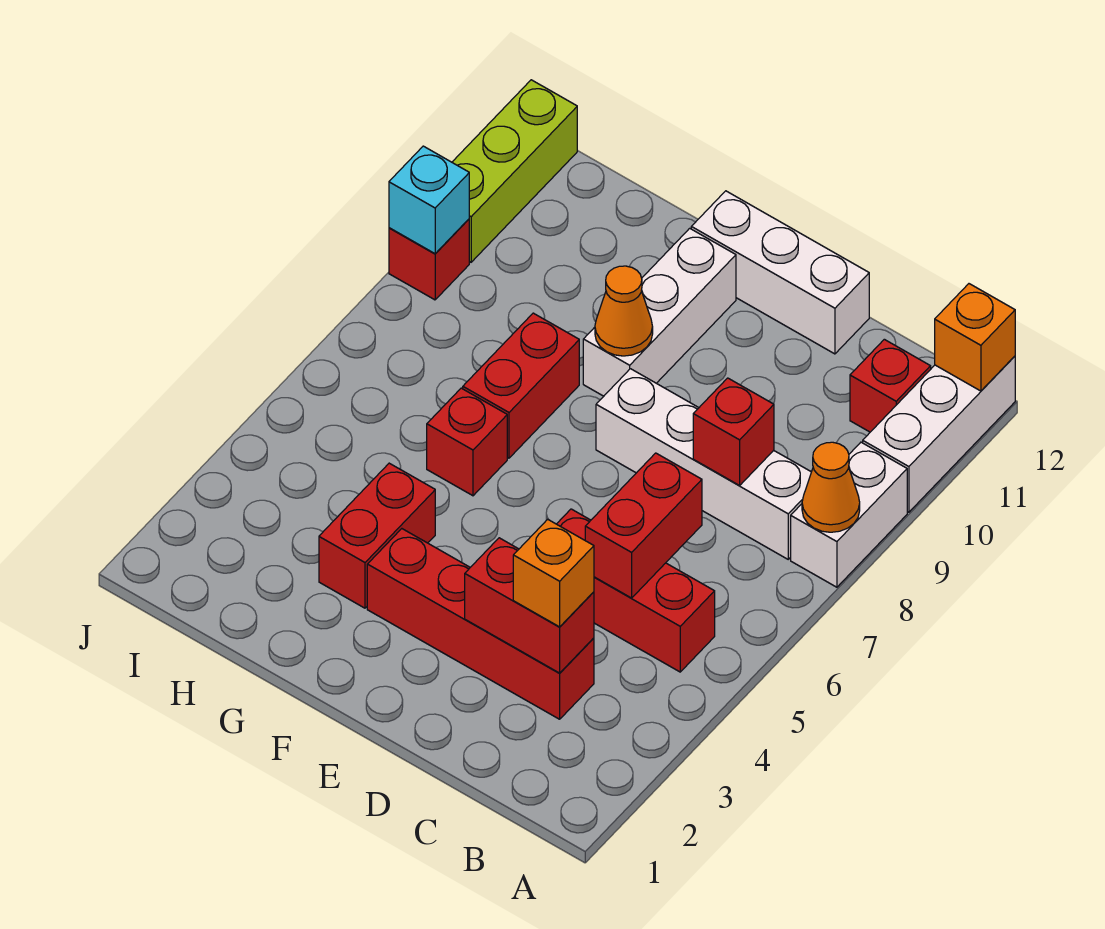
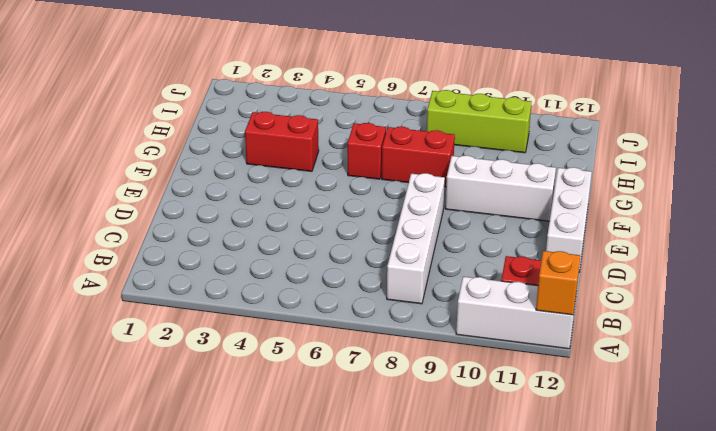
lime 1x3 brick [427,90,531,153] -> lime 1x3 brick moved to [452,80,577,262]
none -> white 1x2 brick [791,442,907,587]
none -> red 1x3 brick [557,509,715,672]
none -> red 1x4 brick [367,529,594,719]

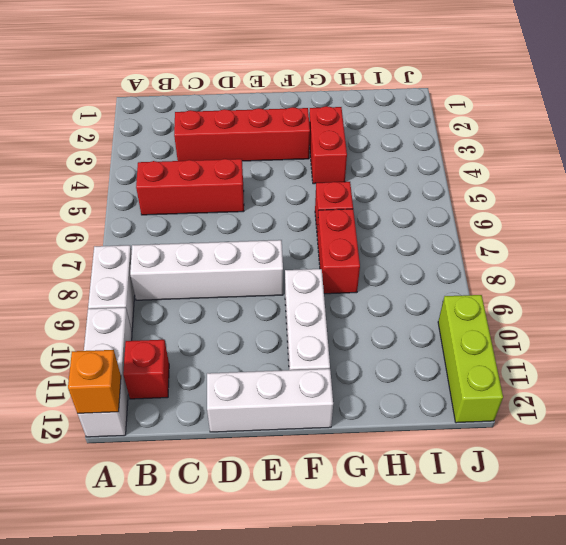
none -> red 1x1 brick [389,219,469,300]
none -> orange 1x1 cone [802,442,860,532]
none -> red 1x2 brick [465,538,594,673]

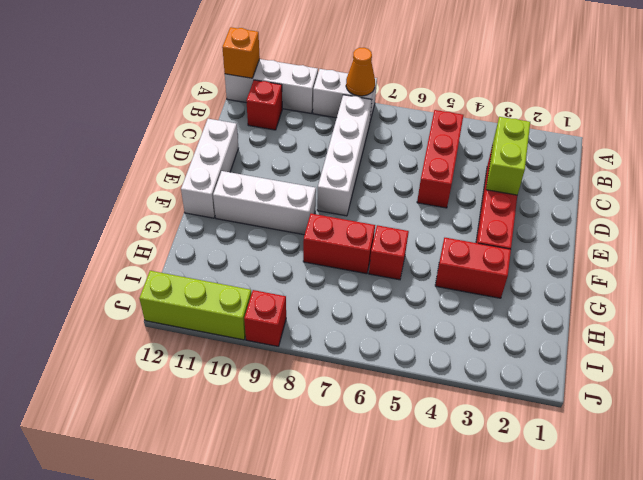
lime 1x2 brick [486,117,530,195] -> red 1x2 brick [465,538,594,673]
none -> red 1x2 brick [585,453,702,598]
none -> red 1x1 brick [693,378,774,485]
none -> orange 1x1 cone [595,266,653,356]

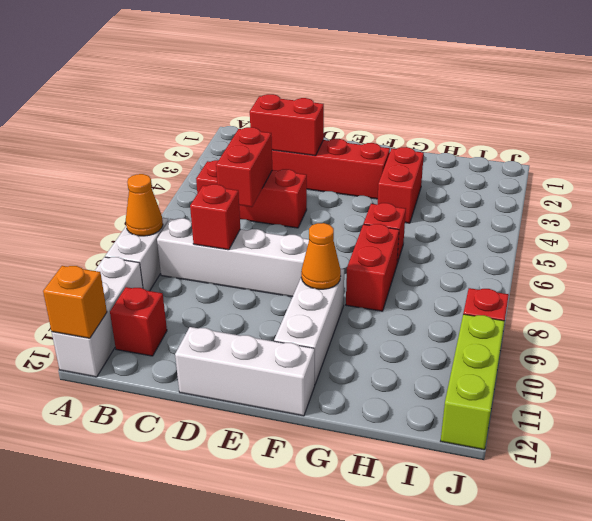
none -> cyan 1x1 brick [389,146,469,254]
none -> orange 1x1 brick [513,519,594,627]

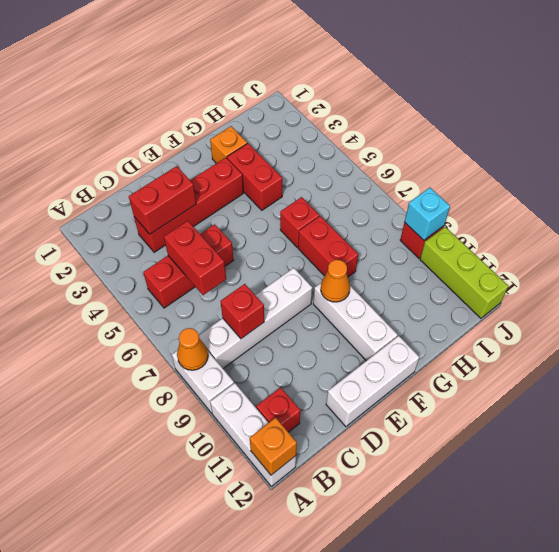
orange 1x1 brick [210,126,247,163] -> orange 1x1 brick moved to [513,519,594,627]

